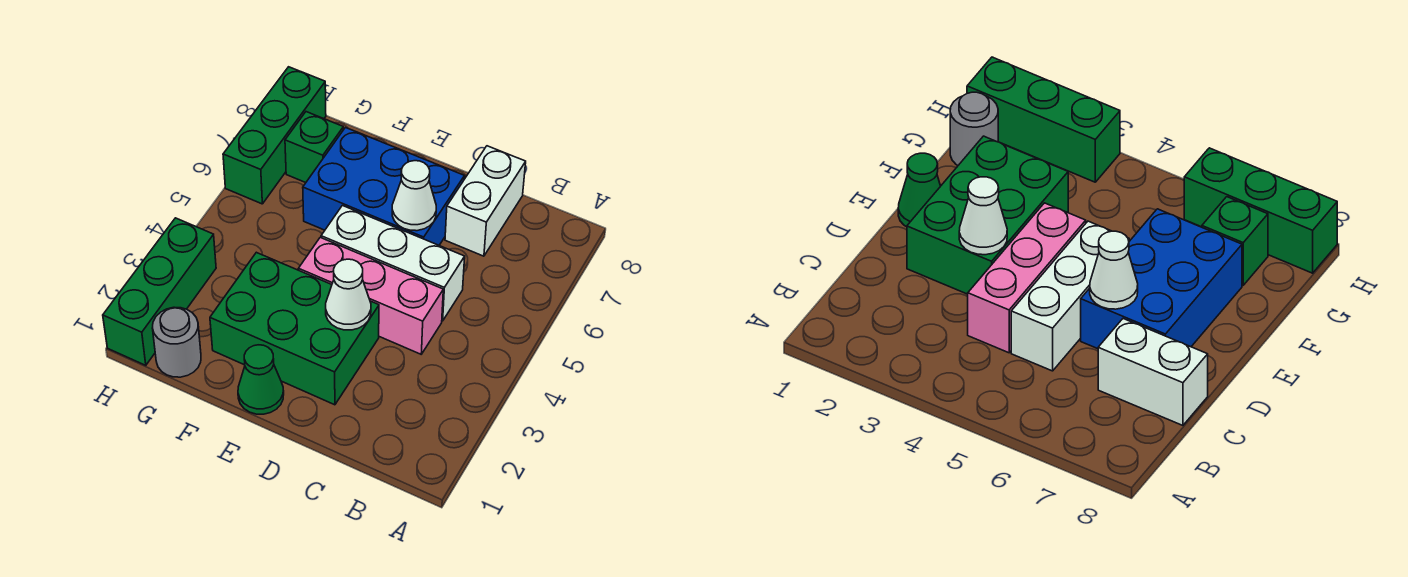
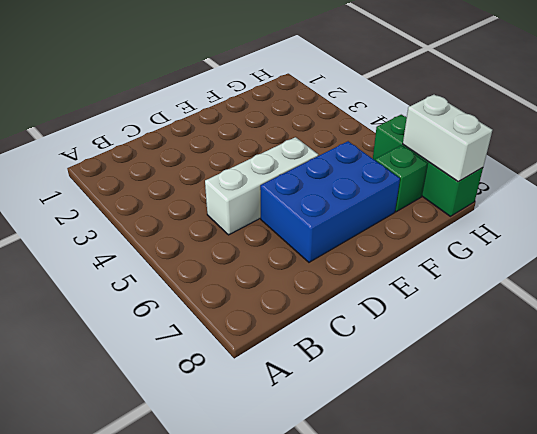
white 1x2 brick [403,94,492,182] -> white 1x2 brick moved to [445,146,526,256]
none -> pink 1x3 brick [299,237,443,354]
none -> green 2x3 brick [210,252,379,405]
none -> green 1x1 cone [238,345,284,414]

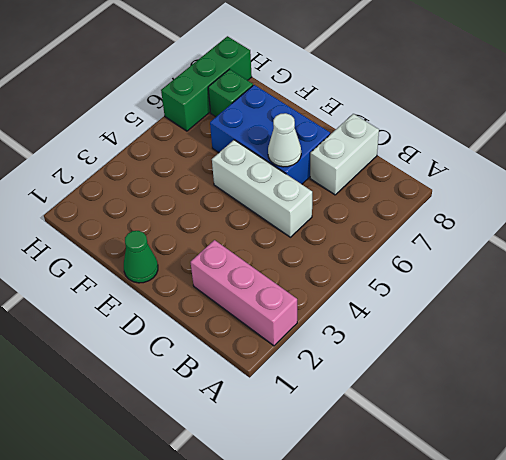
pink 1x3 brick [191,240,297,346] -> pink 1x3 brick moved to [299,237,443,354]
none -> green 2x3 brick [210,252,379,405]
none -> grey 1x1 round brick [152,307,201,377]
none -> green 1x3 brick [103,218,216,365]

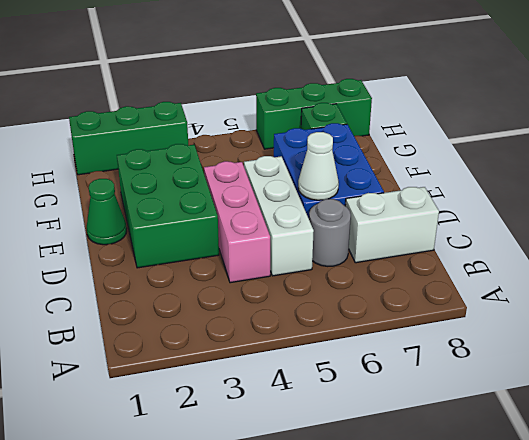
grey 1x1 round brick [309,199,351,266] -> grey 1x1 round brick moved to [152,307,201,377]
none -> white 1x1 cone [326,259,371,330]

